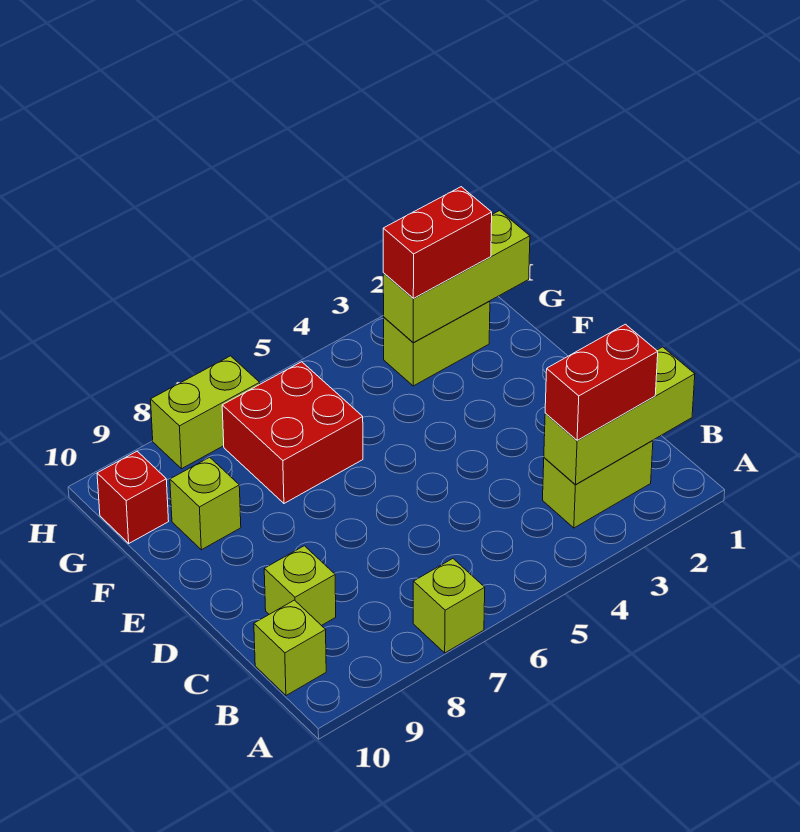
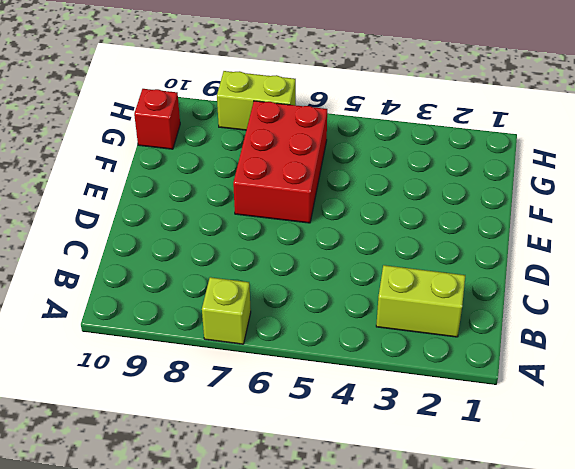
red 2x3 brick [233,101,327,223] -> red 2x2 brick [222,362,363,503]
none -> lime 1x1 brick [254,600,326,696]
none -> lime 1x1 brick [264,546,336,626]
none -> lime 1x1 brick [170,457,241,550]

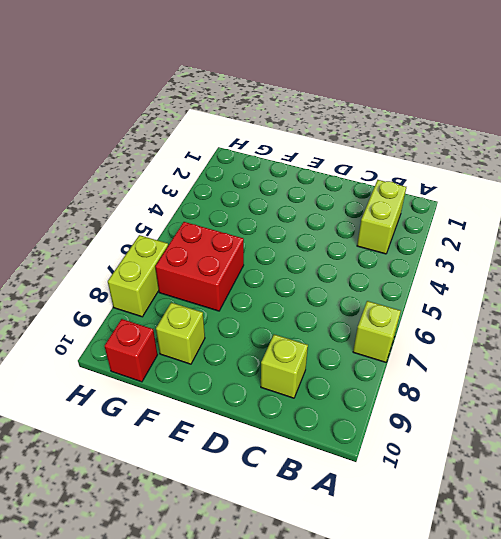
none -> lime 1x1 brick [254,600,326,696]
none -> lime 1x2 brick [384,301,490,386]
none -> lime 1x3 brick [544,347,695,485]

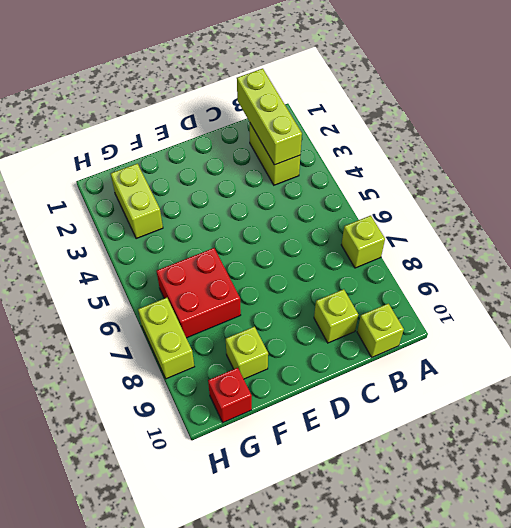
none -> lime 1x3 brick [383,211,530,343]
none -> red 1x2 brick [545,324,658,440]
none -> red 1x2 brick [383,187,492,298]

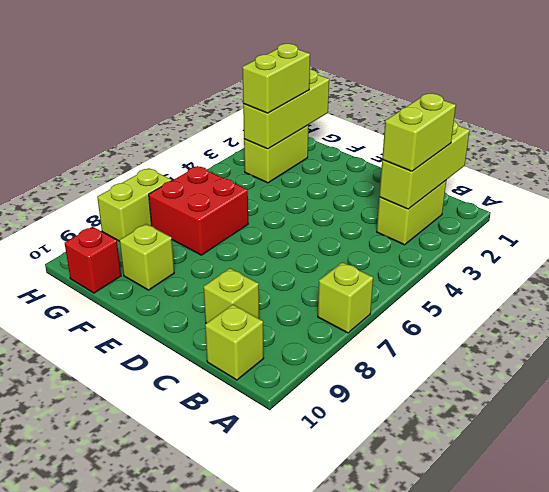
lime 1x2 brick [382,93,456,171] -> red 1x2 brick [545,324,658,440]
lime 1x2 brick [242,44,310,113] -> red 1x2 brick [383,187,492,298]

